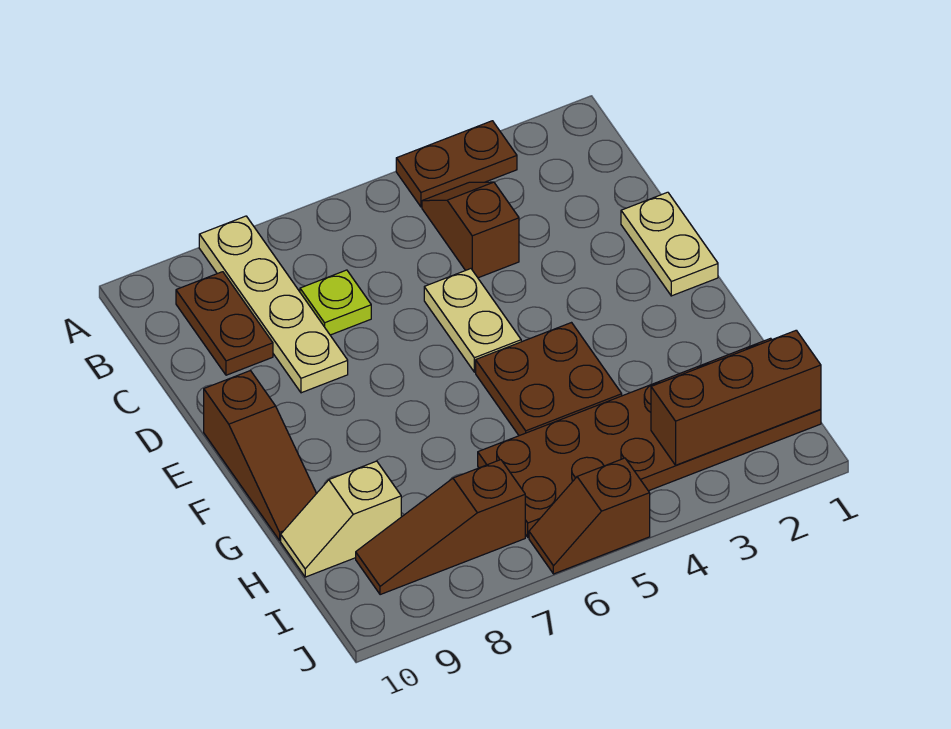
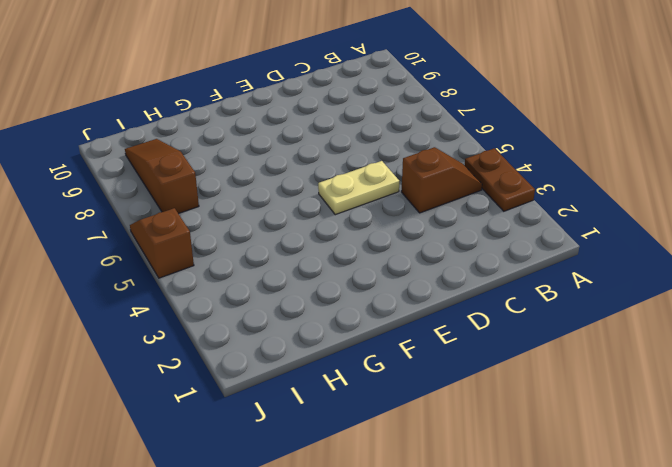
none -> tan 1x4 plate [199,216,348,393]
none -> brown 1x2 plate [176,272,273,375]
none -> lime 1x1 plate [300,270,371,335]

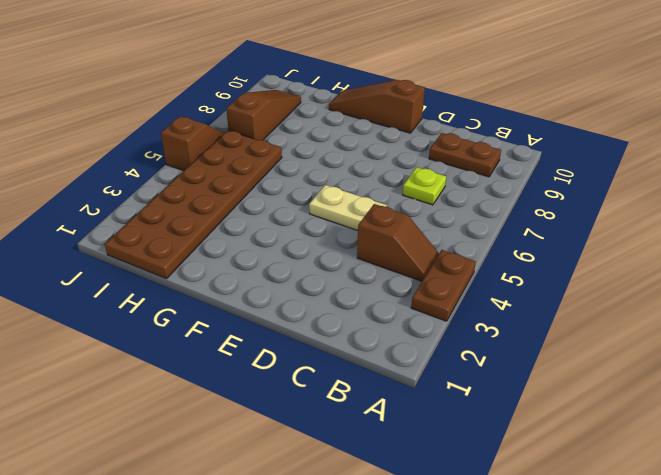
none -> tan 1x4 plate [199,216,348,393]
none -> tan 1x2 plate [621,192,718,296]
none -> brown 2x2 plate [476,323,622,436]

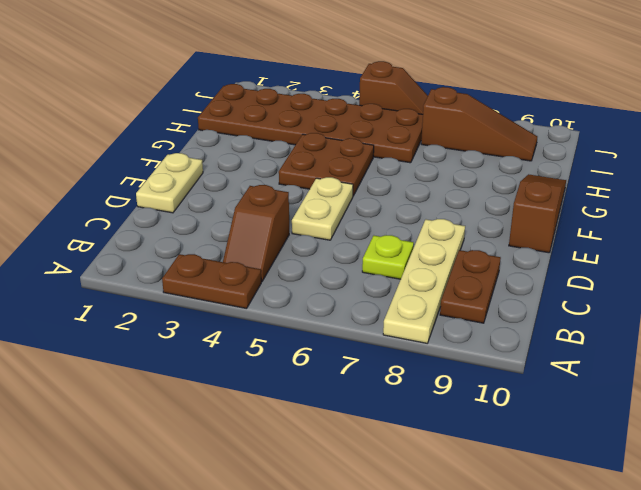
none -> tan 1x2 slope [281,461,401,577]
none -> brown 1x3 brick [651,330,821,465]

